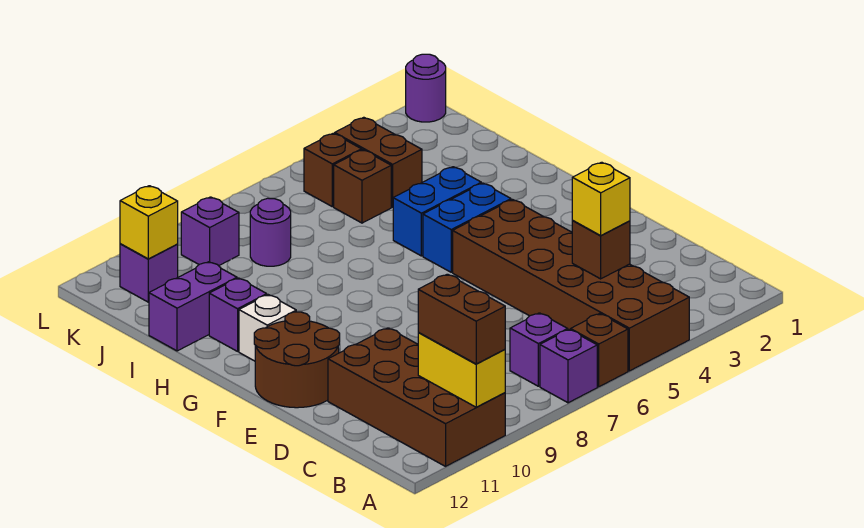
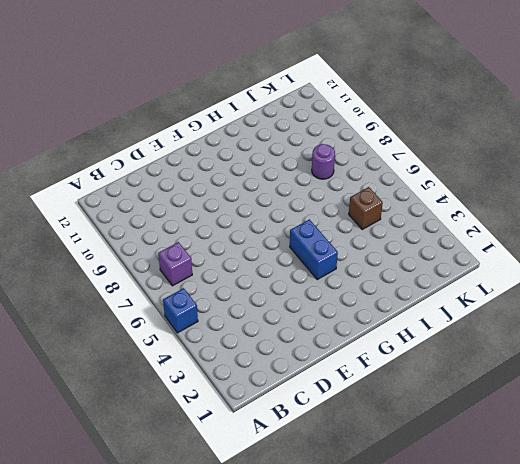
blue 1x1 brick [163,288,198,333] -> brown 2x6 brick [453,200,689,371]
none -> brown 1x1 brick [571,314,628,387]
none -> purple 1x1 brick [540,330,597,403]
none -> brown 2x4 brick [328,328,505,466]

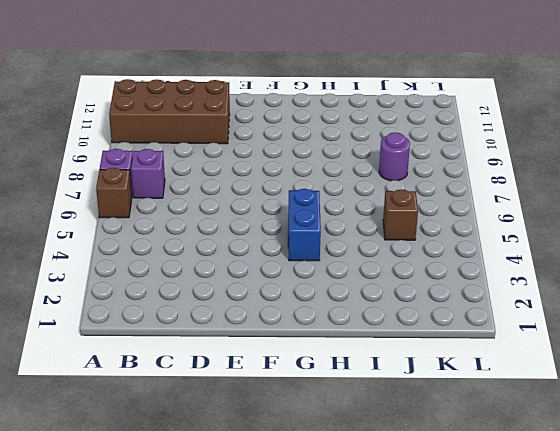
none -> brown 2x6 brick [453,200,689,371]
none -> brown 2x2 round brick [254,312,340,408]
none -> white 1x1 brick [239,295,296,361]

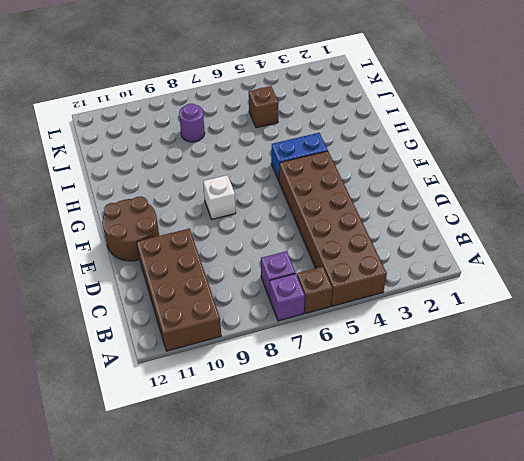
white 1x1 brick [203,175,236,219] -> white 1x1 brick moved to [239,295,296,361]
none -> blue 1x2 brick [393,167,481,256]
none -> purple 1x1 brick [209,278,267,351]
none -> purple 1x2 brick [149,262,237,351]

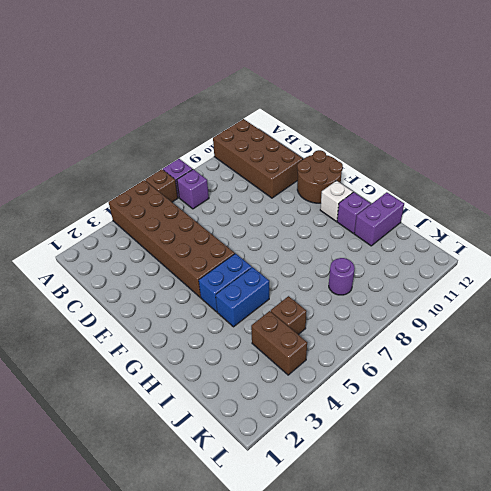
none -> brown 1x1 brick [304,133,362,207]
none -> purple 1x1 brick [181,197,239,266]
none -> purple 1x1 brick [120,244,178,302]

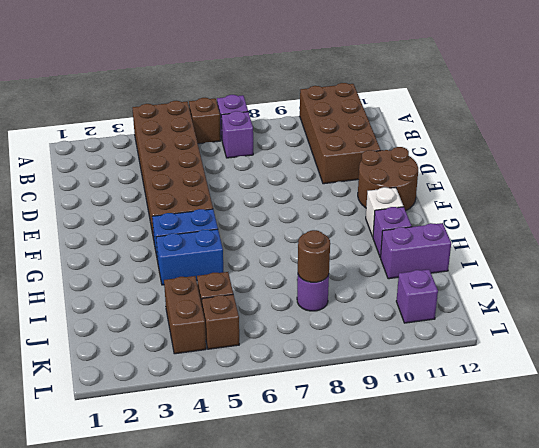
brown 1x1 round brick [298,230,330,282] -> none
none -> purple 1x1 brick [181,197,239,266]
none -> purple 1x1 round brick [406,54,446,122]
none -> yellow 1x2 brick [418,332,505,407]

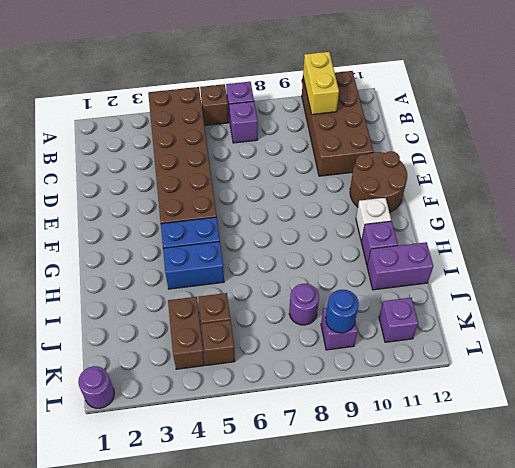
blue 1x1 round brick [326,290,359,333] -> none
none -> brown 1x1 brick [572,221,630,279]
none -> yellow 1x1 brick [120,186,178,259]
none -> brown 1x2 brick [418,274,505,364]

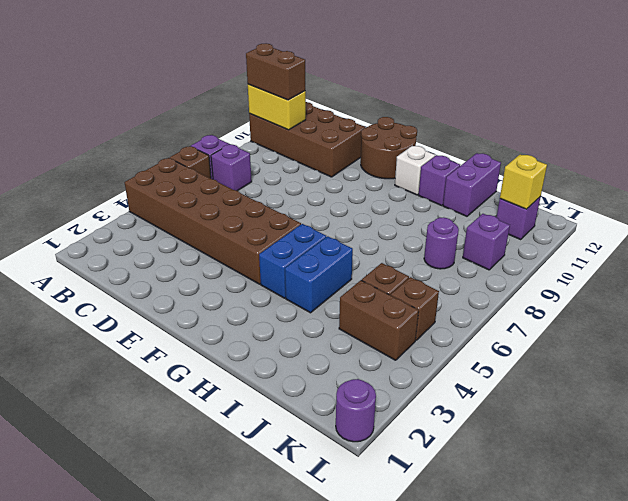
none -> brown 1x1 brick [572,221,630,279]
none -> yellow 1x1 brick [572,162,630,236]

